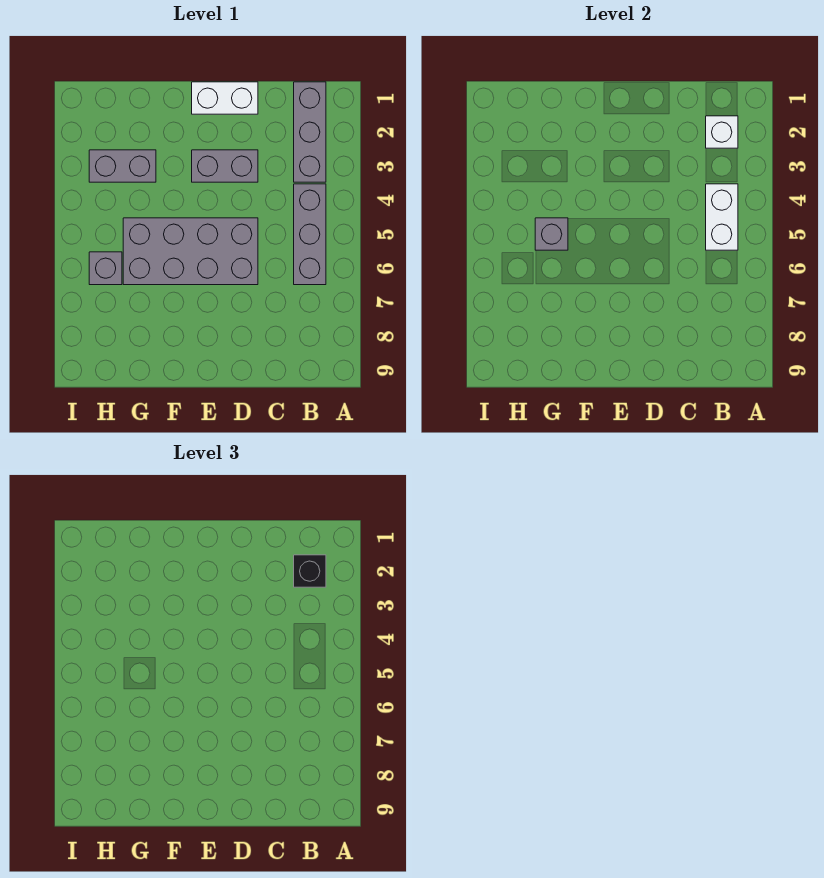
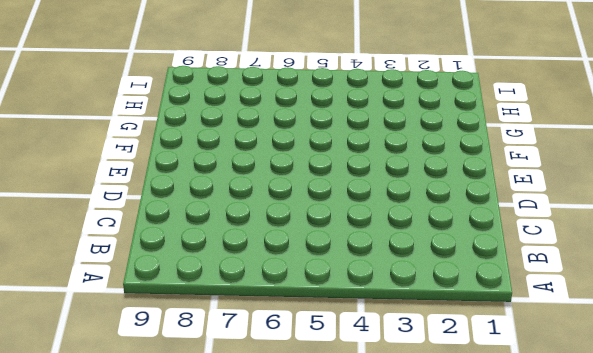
none -> grey 1x3 brick [294,82,326,182]
none -> grey 1x3 brick [294,184,326,285]

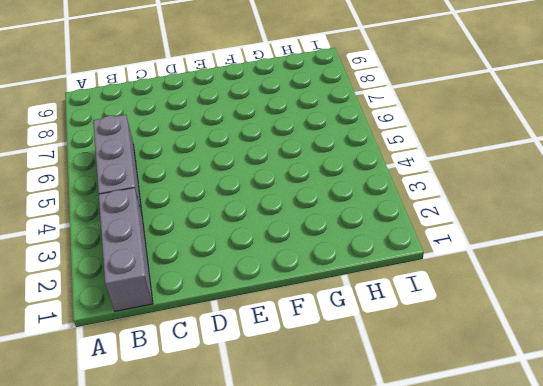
none -> white 1x2 brick [192,82,258,114]
none -> grey 1x2 brick [192,150,258,182]

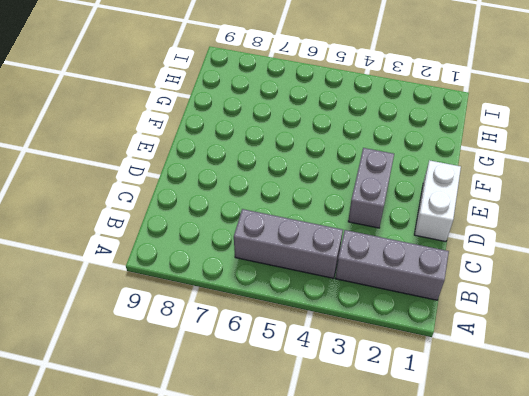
none -> grey 2x4 brick [123,218,258,285]
none -> grey 1x2 brick [89,150,156,182]

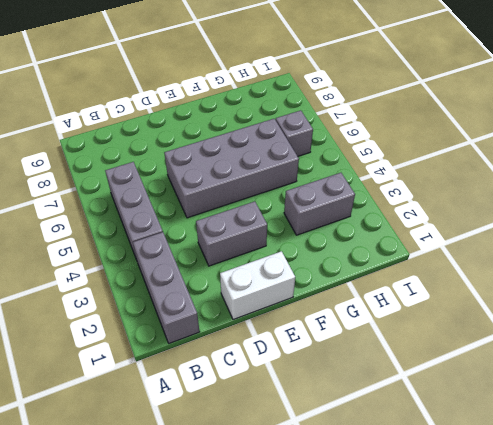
none -> white 1x1 brick [706,116,738,148]
none -> white 1x2 brick [706,184,738,250]

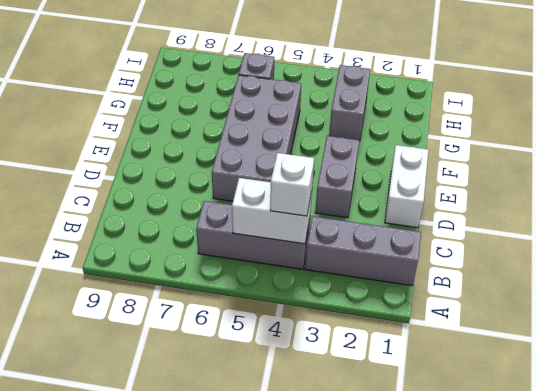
white 1x1 brick [270,153,314,216] -> white 1x1 brick moved to [706,116,738,148]
none -> grey 1x1 brick [535,218,568,250]
none -> black 1x1 brick [294,555,326,587]

